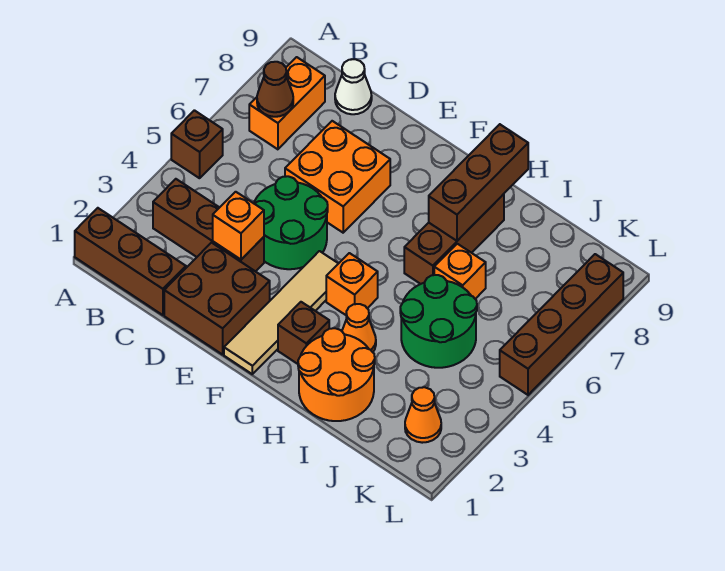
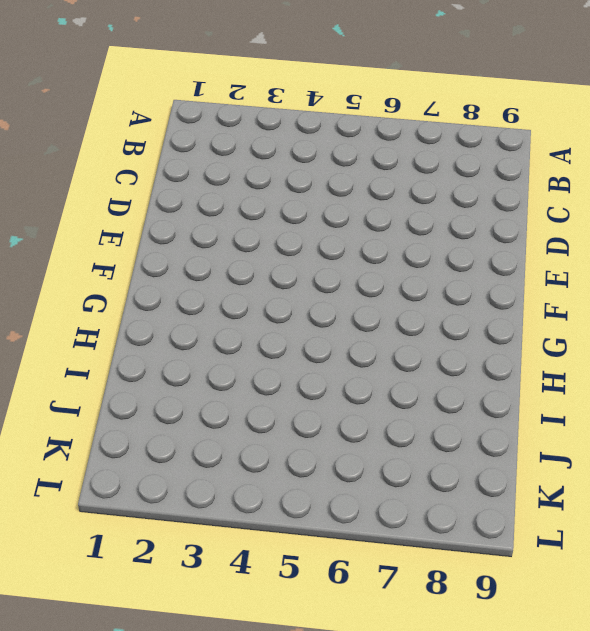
none -> brown 1x3 brick [75,208,186,315]
none -> brown 1x1 brick [171,110,223,178]
none -> brown 1x3 brick [153,179,264,272]

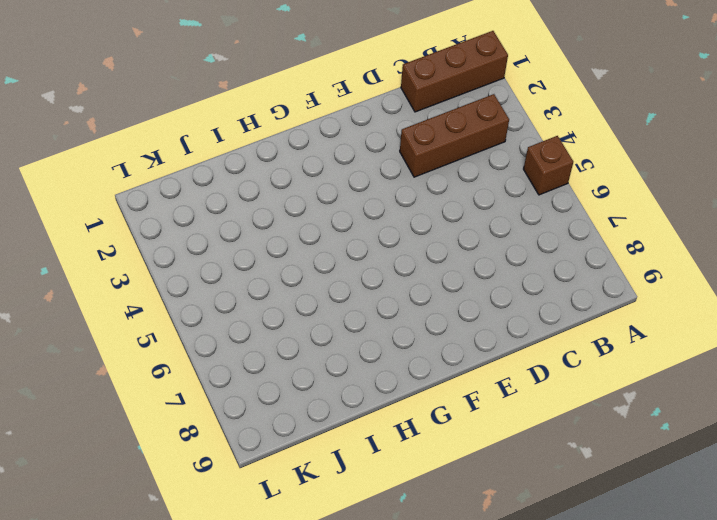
none -> orange 1x2 brick [249,57,325,149]
none -> white 1x1 cone [335,59,372,114]
none -> brown 2x2 brick [164,243,270,355]

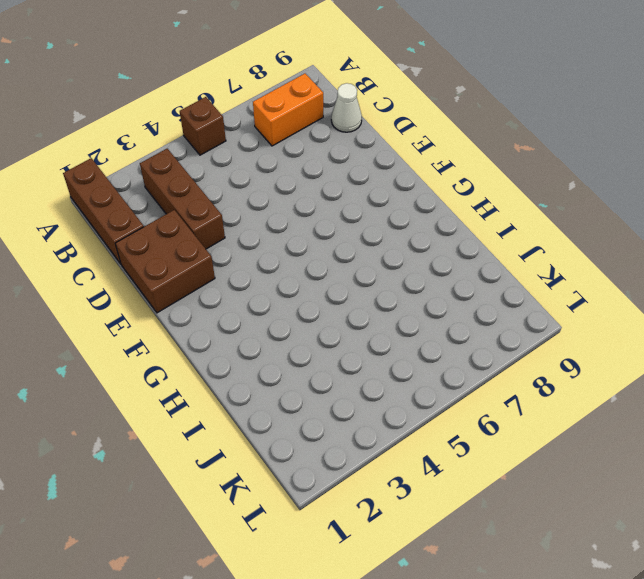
none -> green 2x2 round brick [254,176,328,269]
none -> orange 2x2 brick [285,121,390,233]
none -> tan 1x4 tile [224,251,339,374]

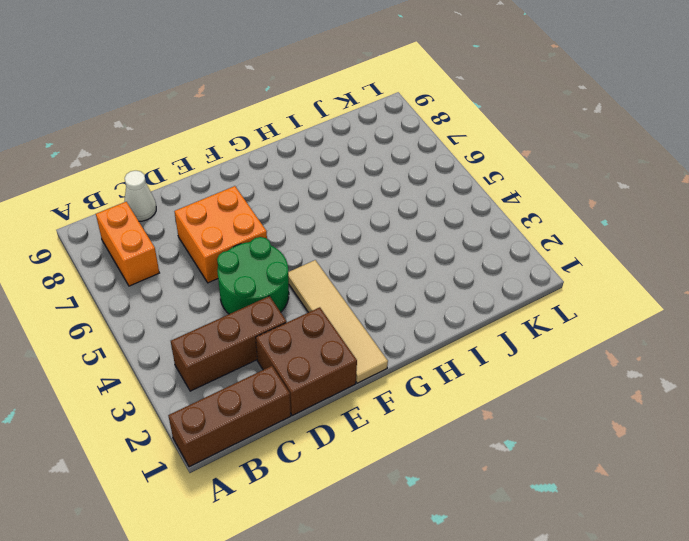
none -> brown 1x1 brick [171,110,223,178]
none -> brown 1x1 brick [278,302,329,364]
none -> orange 1x1 brick [326,253,378,315]

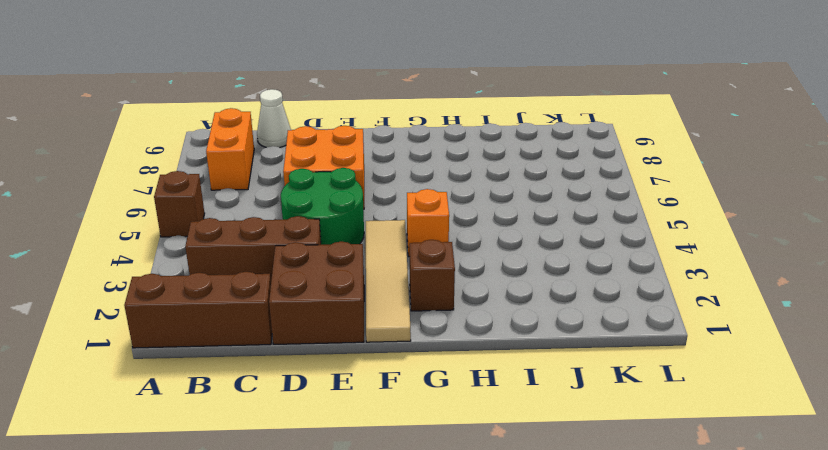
none -> orange 2x2 round brick [298,328,375,421]
none -> orange 1x1 cone [342,304,376,352]
none -> brown 1x3 brick [404,194,504,284]

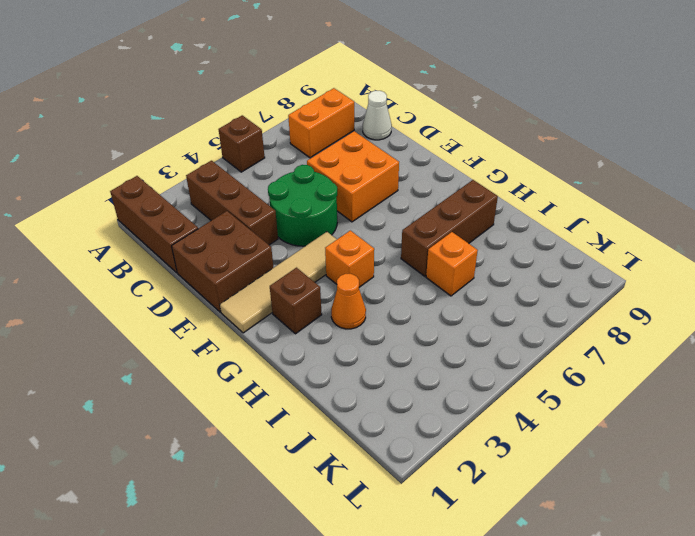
none -> orange 2x2 round brick [298,328,375,421]
none -> green 2x2 round brick [400,275,477,368]
none -> orange 1x1 cone [405,387,441,443]

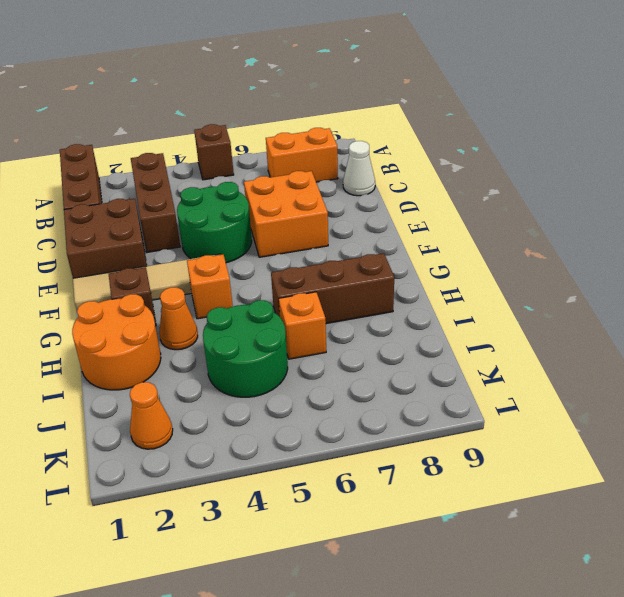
none -> brown 1x4 brick [500,254,623,395]
none -> brown 1x1 cone [257,62,293,117]
none -> orange 1x1 brick [213,192,264,260]

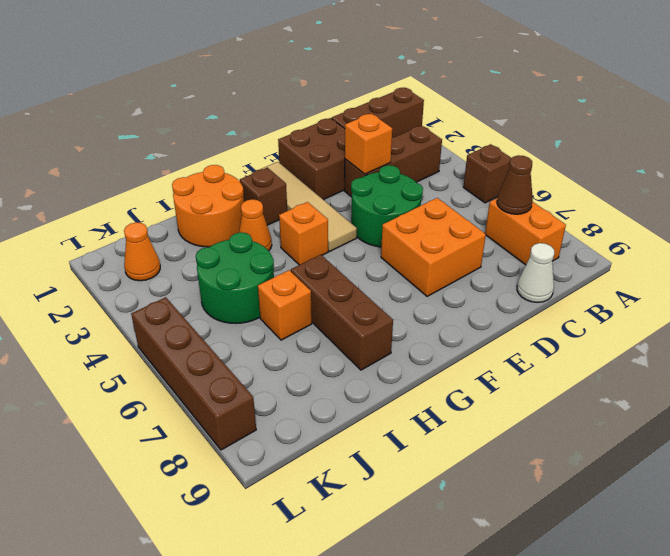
none -> brown 1x3 brick [429,124,528,241]

